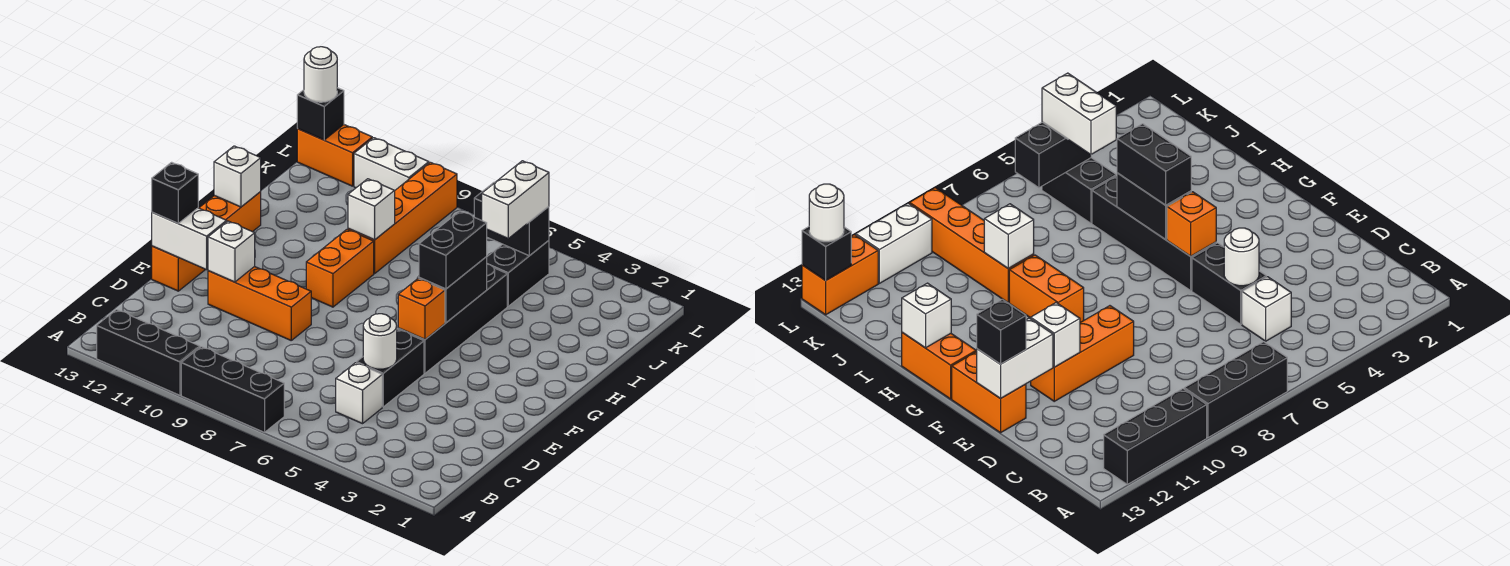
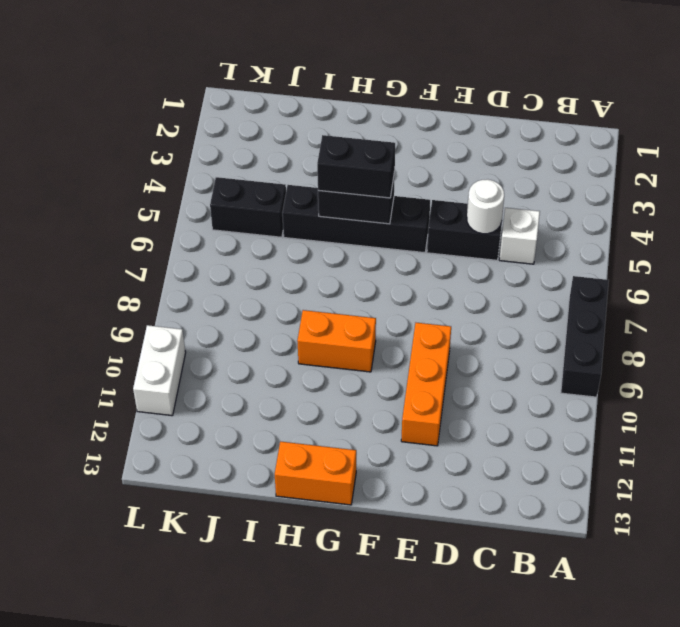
none -> black 1x3 brick [97,310,200,395]
none -> orange 1x2 brick [152,246,206,291]
none -> orange 1x4 brick [348,162,457,274]

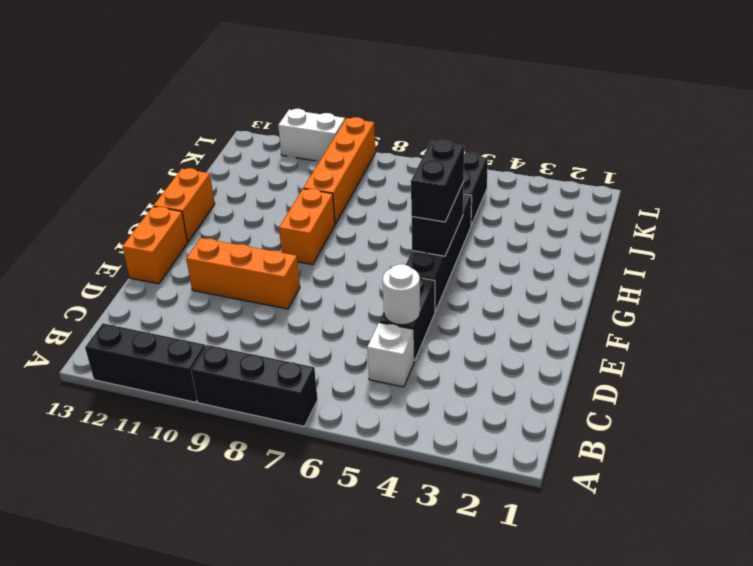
none -> orange 1x2 brick [297,125,372,186]
none -> white 1x1 brick [208,221,255,282]
none -> white 1x2 brick [152,208,227,270]

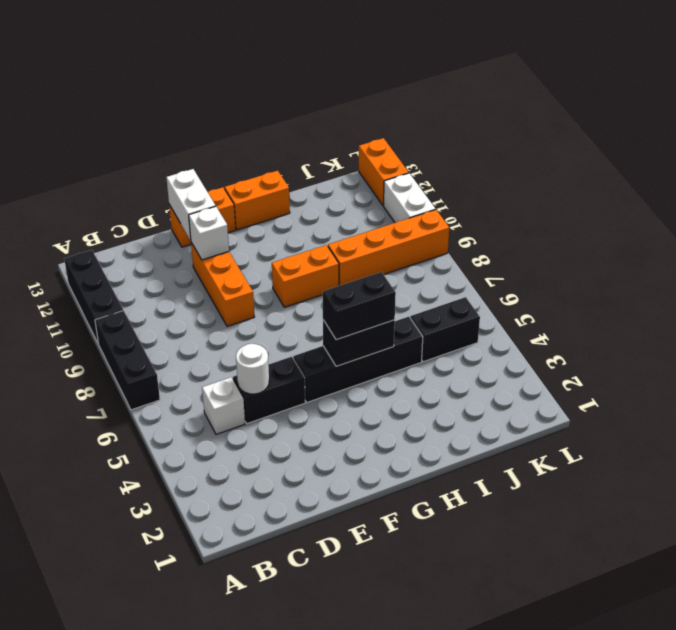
none -> orange 1x1 brick [398,279,445,340]
none -> white 1x1 brick [214,146,261,207]
none -> white 1x1 brick [348,179,395,240]

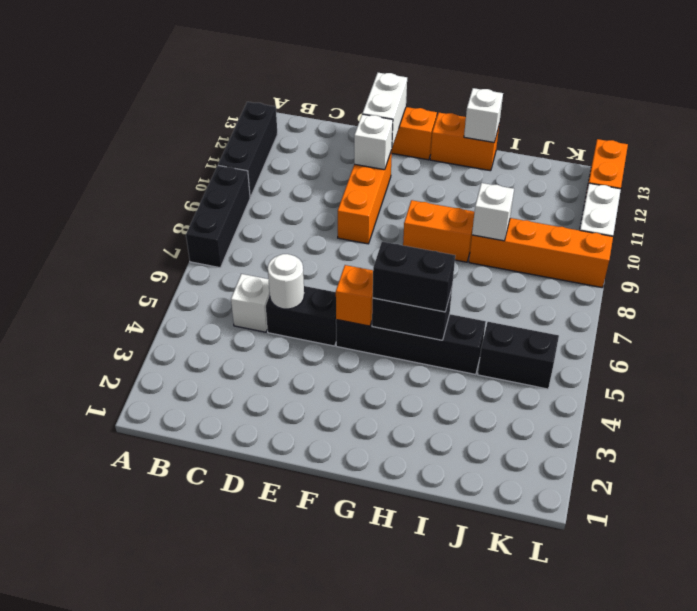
none -> black 1x2 brick [474,182,549,256]
none -> black 1x1 brick [297,88,344,140]
none -> black 1x1 brick [152,162,198,223]

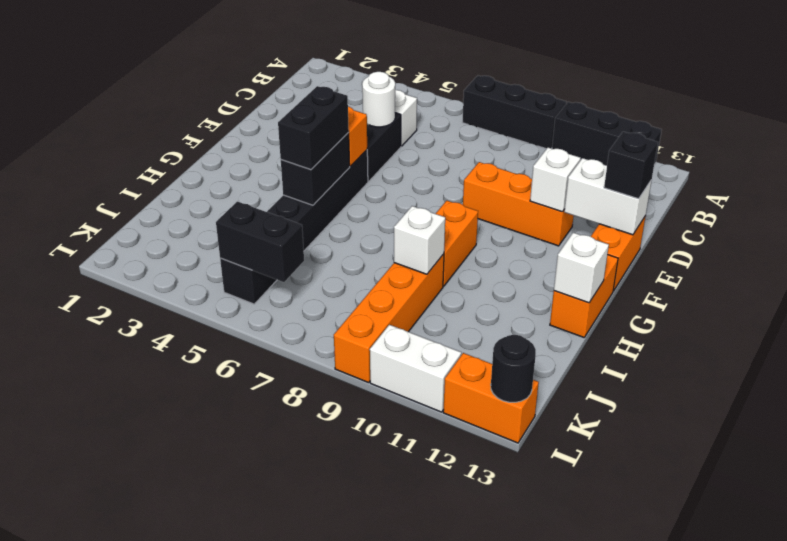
black 1x1 round brick [491,335,536,402] -> black 1x1 brick [297,88,344,140]
none -> white 1x2 brick [482,161,549,238]
none -> white 1x1 round brick [304,47,337,102]

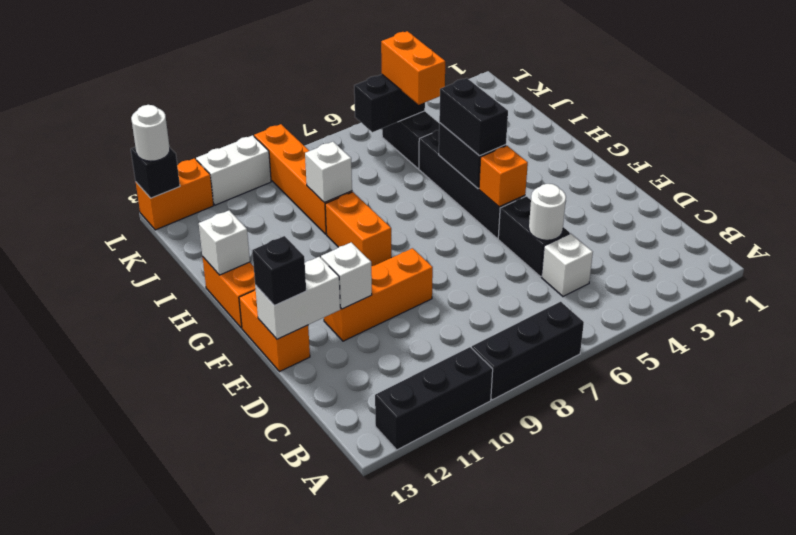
orange 1x2 brick [381,31,445,105] -> white 1x2 brick [482,161,549,238]

